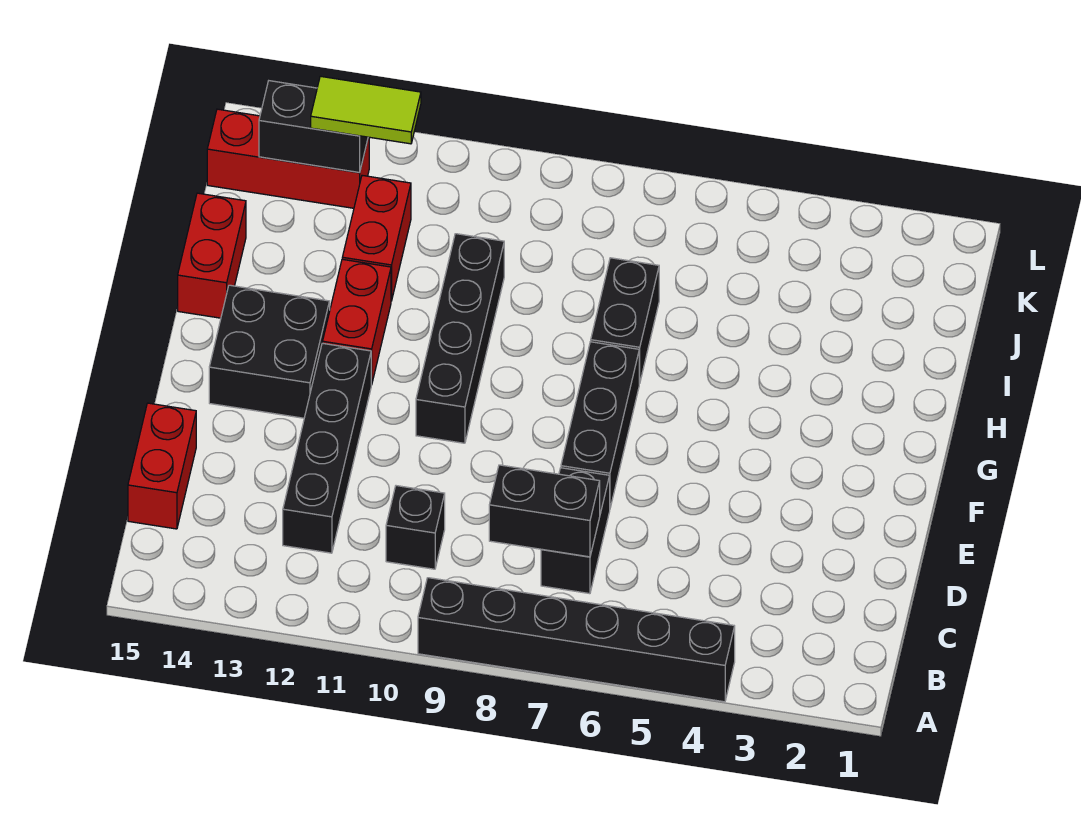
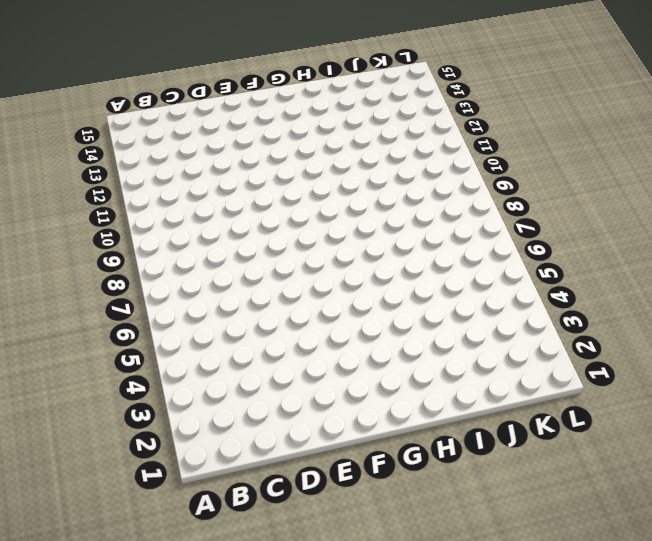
none -> black 1x6 brick [418,578,735,702]
none -> black 1x2 brick [541,468,610,594]
none -> black 1x1 brick [386,486,445,569]

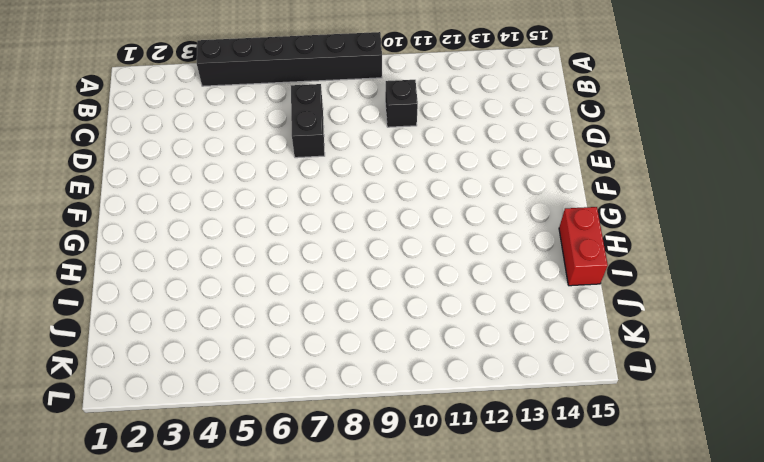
none -> black 1x4 brick [283,343,371,553]
none -> red 1x2 brick [128,403,196,529]
none -> black 1x3 brick [561,342,640,508]

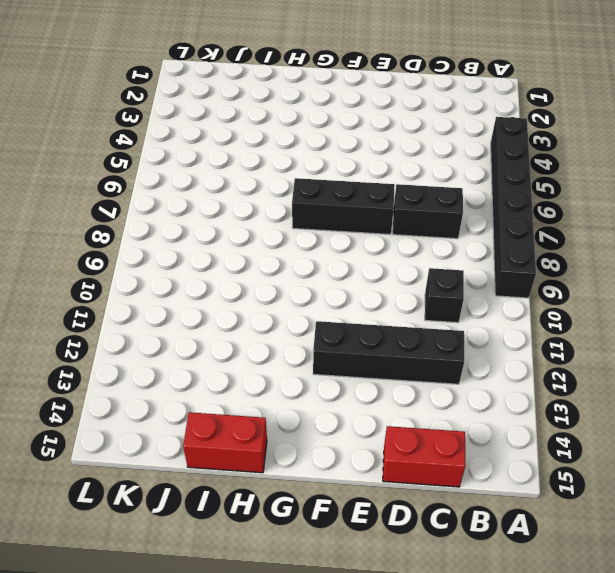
none -> black 1x4 brick [416,234,504,443]
none -> black 2x2 brick [209,285,330,418]
none -> red 1x2 brick [323,259,391,385]

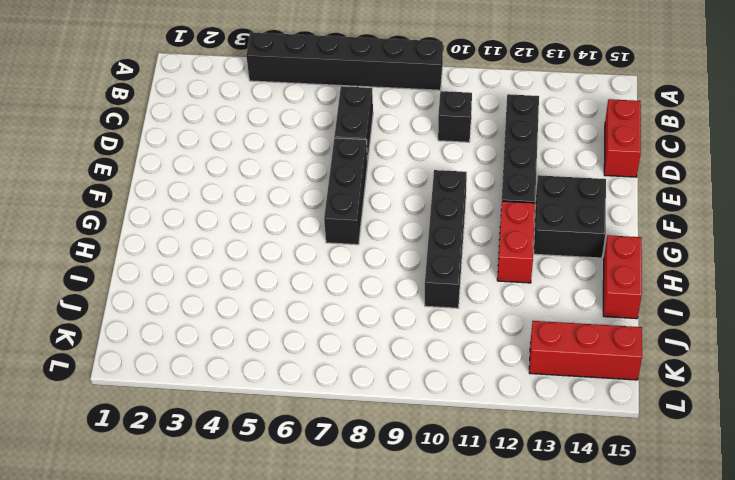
none -> black 1x2 brick [591,258,659,383]
none -> red 1x2 brick [342,175,411,301]
none -> black 1x2 brick [489,465,600,557]

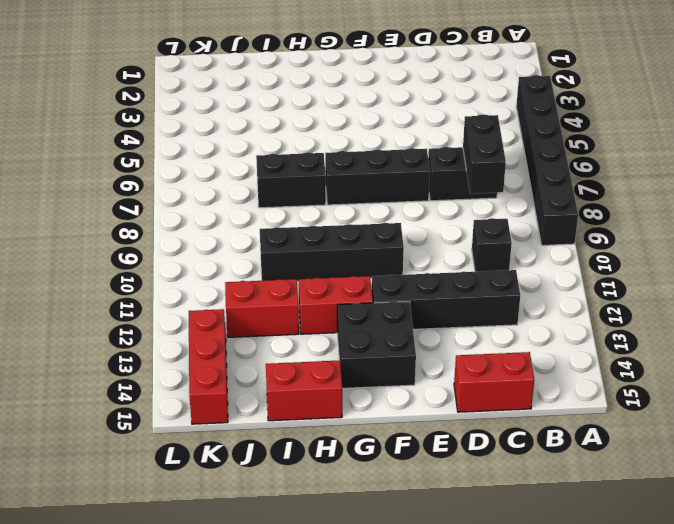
none -> black 1x2 brick [259,81,368,172]
none -> lime 1x2 tile [311,76,421,144]

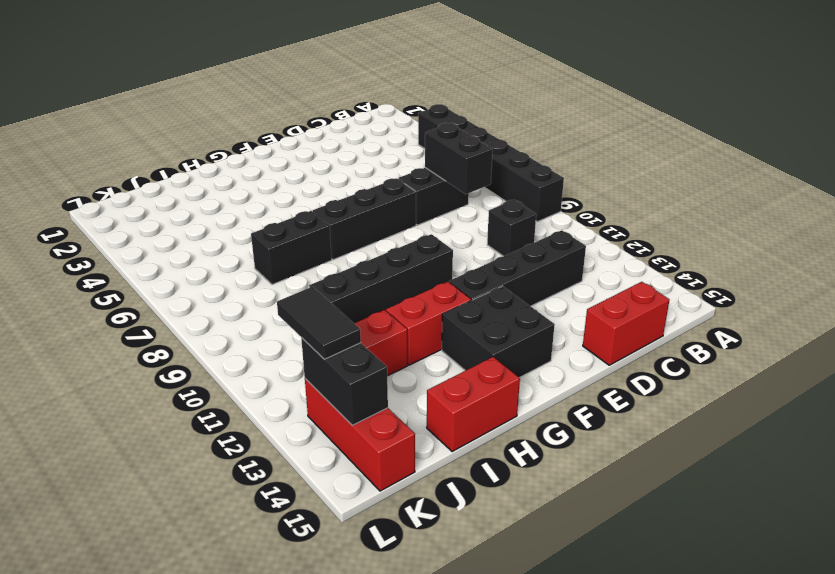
black 1x2 tile [277,287,361,359] -> lime 1x2 tile [311,76,421,144]

